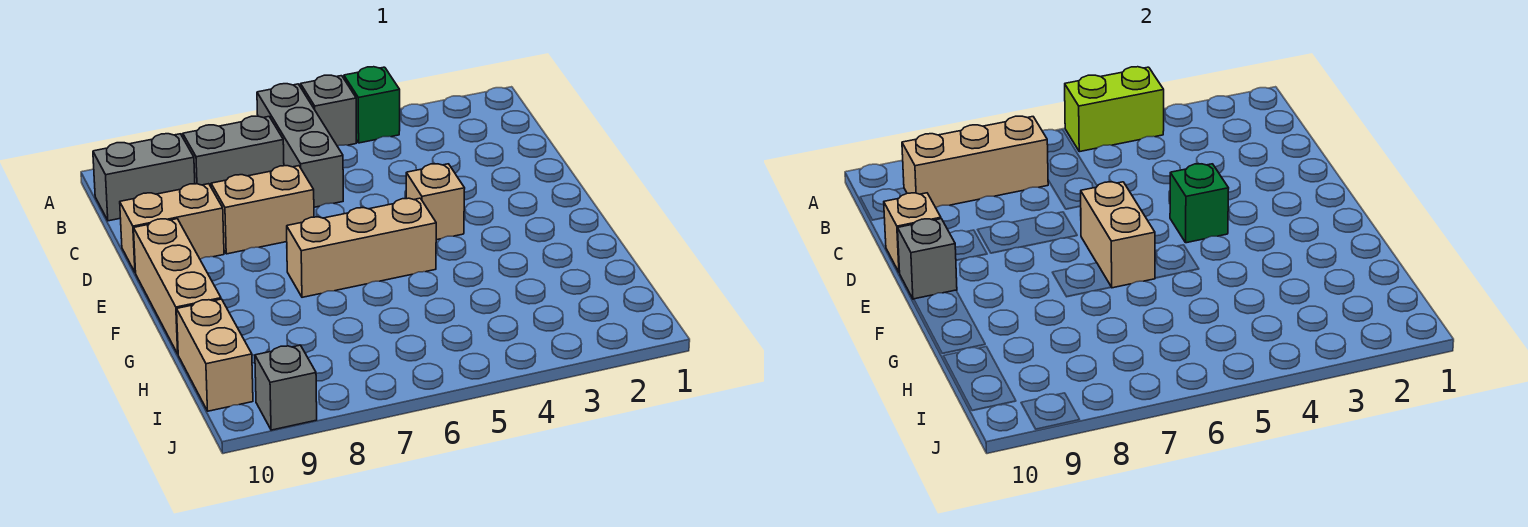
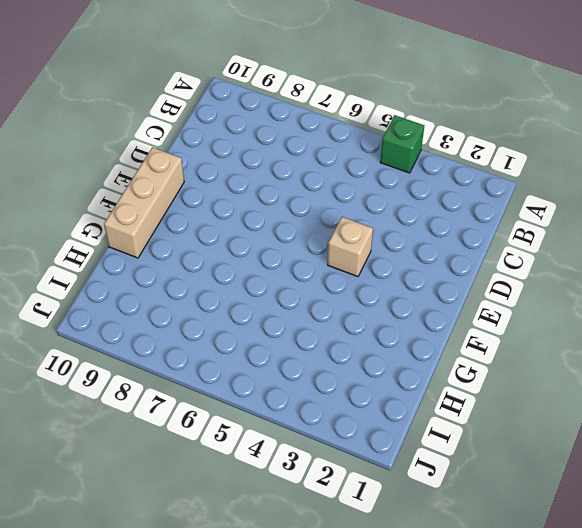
none -> grey 1x1 brick [301,75,356,146]
none -> grey 1x3 brick [257,84,343,207]
none -> grey 1x2 brick [183,116,284,186]

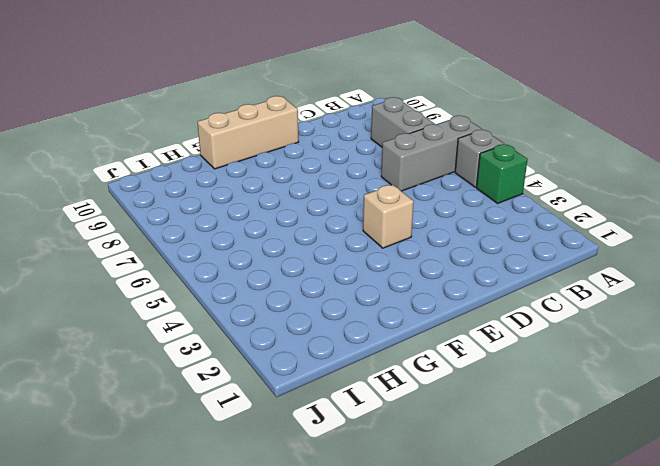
none -> grey 1x2 brick [93,134,195,221]
none -> tan 1x2 brick [211,166,314,254]
none -> tan 1x2 brick [120,184,224,273]

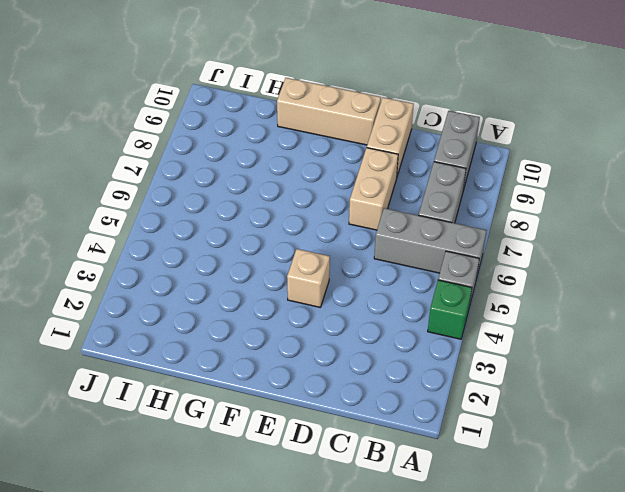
none -> tan 1x3 brick [287,198,436,297]
none -> tan 1x2 brick [177,299,253,411]
none -> grey 1x1 brick [255,345,317,430]

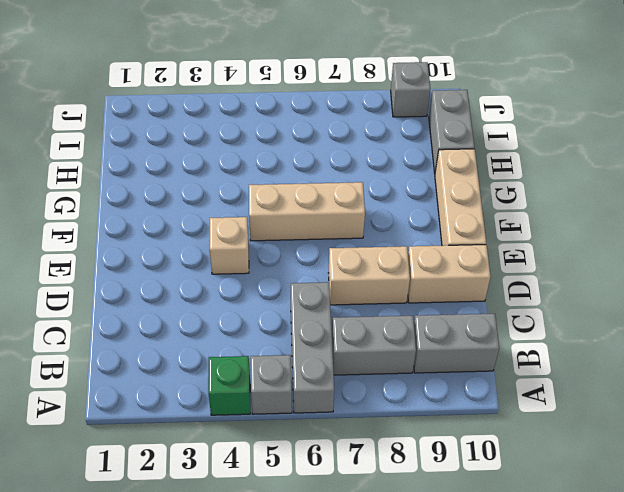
grey 1x2 brick [429,90,474,173] -> tan 1x2 brick [177,299,253,411]
none -> lime 1x2 brick [1065,67,1164,152]
none -> tan 1x3 brick [902,116,1048,208]
none -> tan 1x1 brick [884,193,941,273]

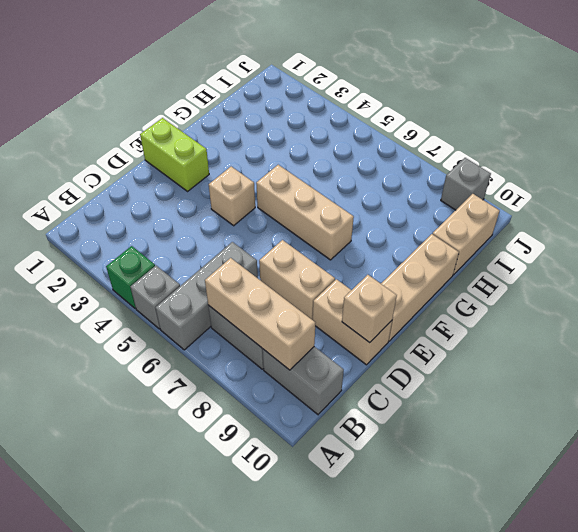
lime 1x2 brick [140,118,209,191] -> lime 1x2 brick moved to [1065,67,1164,152]
none -> green 1x1 brick [1170,164,1229,243]
none -> tan 1x2 brick [1081,182,1155,288]
none -> grey 1x1 brick [898,219,957,299]

